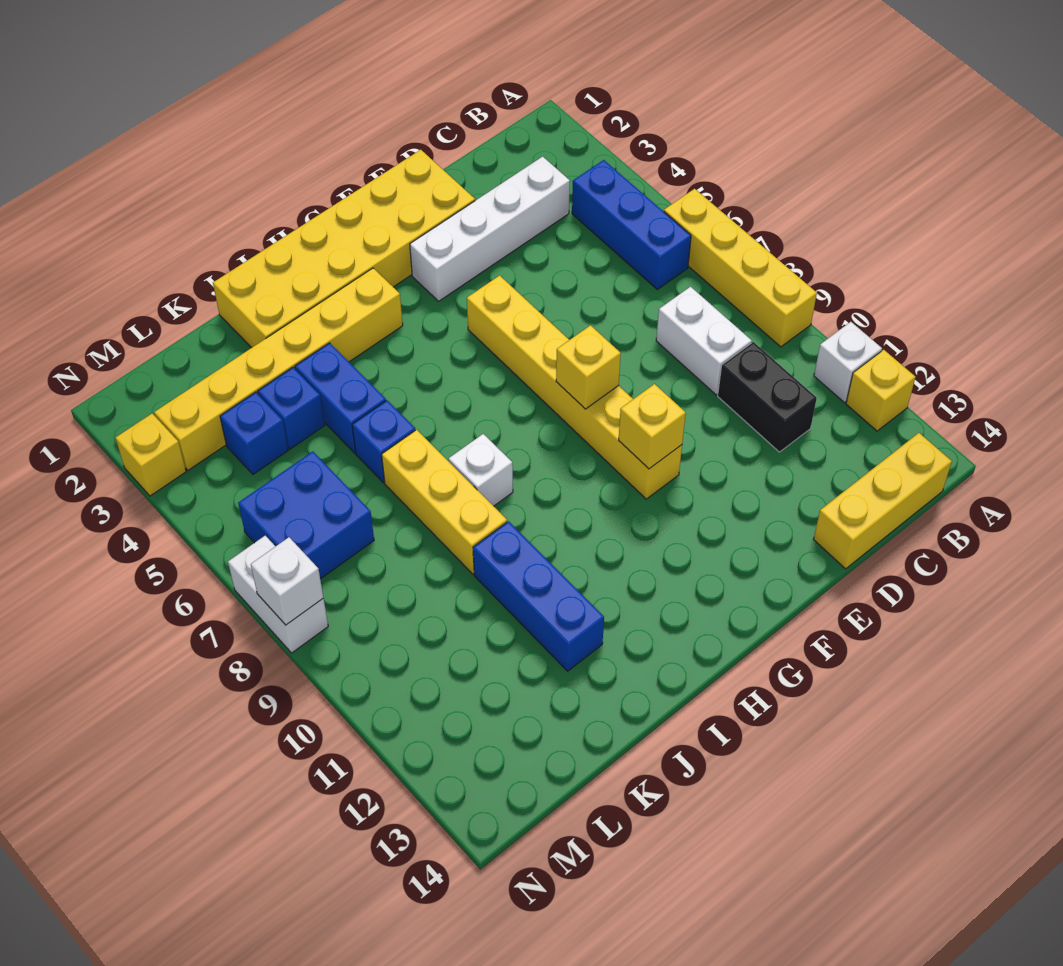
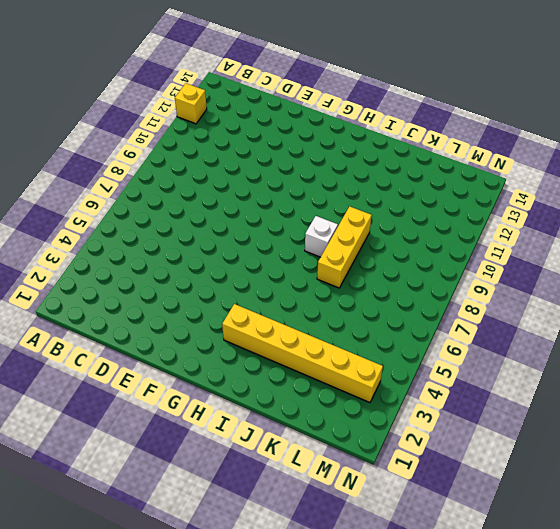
none -> yellow 1x4 brick [664,189,817,347]
none -> white 1x1 brick [814,322,882,402]
none -> blue 1x3 brick [572,160,691,289]

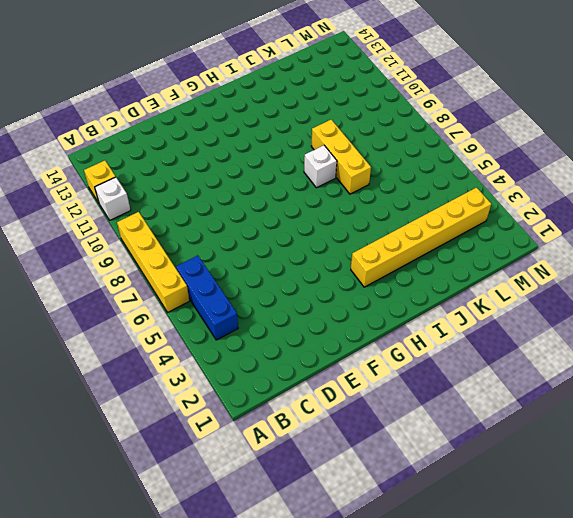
none -> yellow 1x3 brick [814,433,952,569]
none -> white 1x4 brick [410,157,570,301]
none -> white 1x2 brick [656,287,752,395]

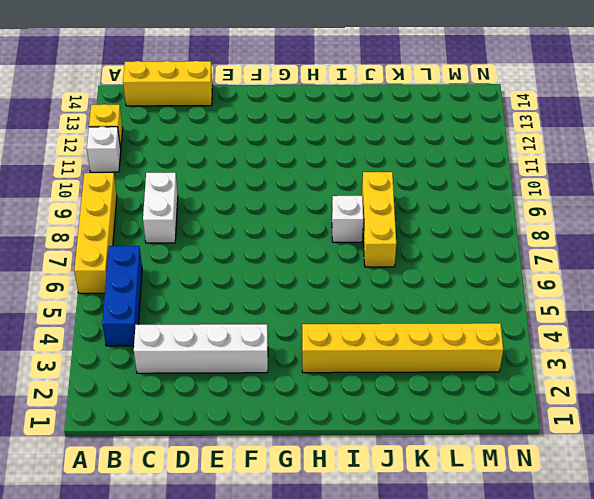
none -> black 1x2 brick [718,342,817,452]
none -> yellow 2x6 brick [213,150,475,348]
none -> yellow 1x6 brick [467,275,682,499]

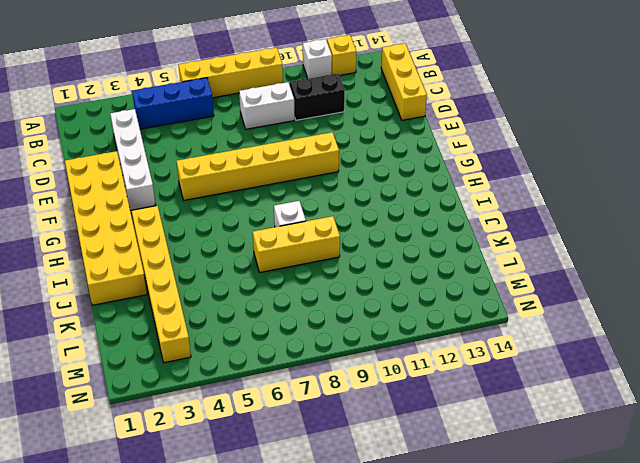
none -> blue 1x2 brick [295,343,386,453]
none -> blue 1x1 brick [352,400,415,483]
none -> blue 1x3 brick [473,521,604,671]

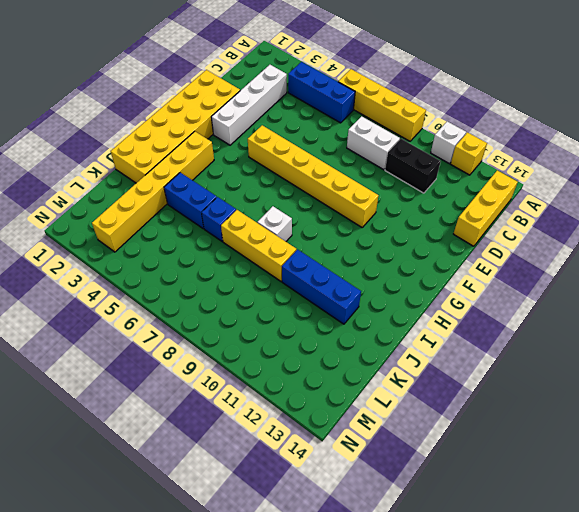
none -> blue 1x1 brick [258,368,325,449]
none -> blue 1x1 brick [220,392,288,474]
none -> blue 2x2 brick [238,451,374,579]

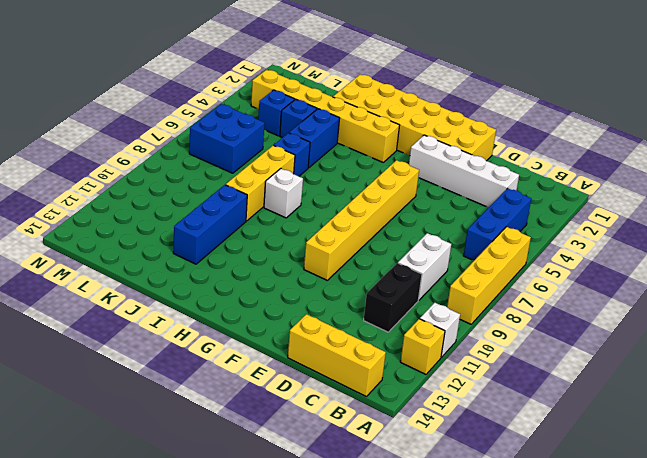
none -> yellow 1x1 brick [115,414,186,496]
none -> white 1x2 brick [228,536,328,653]
none -> yellow 1x1 brick [556,325,621,409]

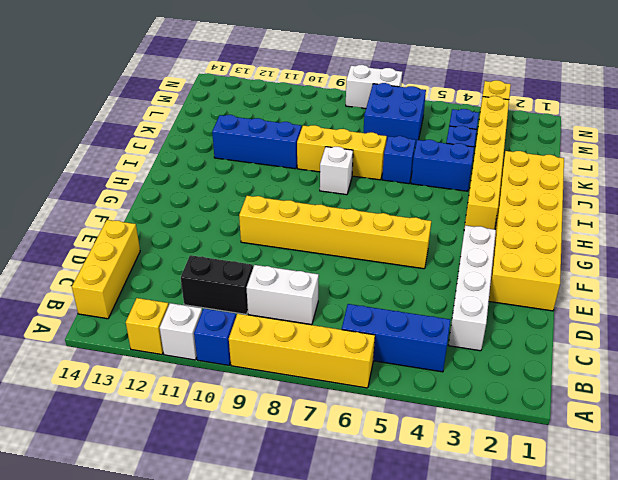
blue 1x1 brick [194,308,236,365] -> none
none -> yellow 1x1 brick [556,325,621,409]
none -> yellow 1x1 brick [619,384,686,469]
none -> white 1x1 brick [251,537,323,625]

